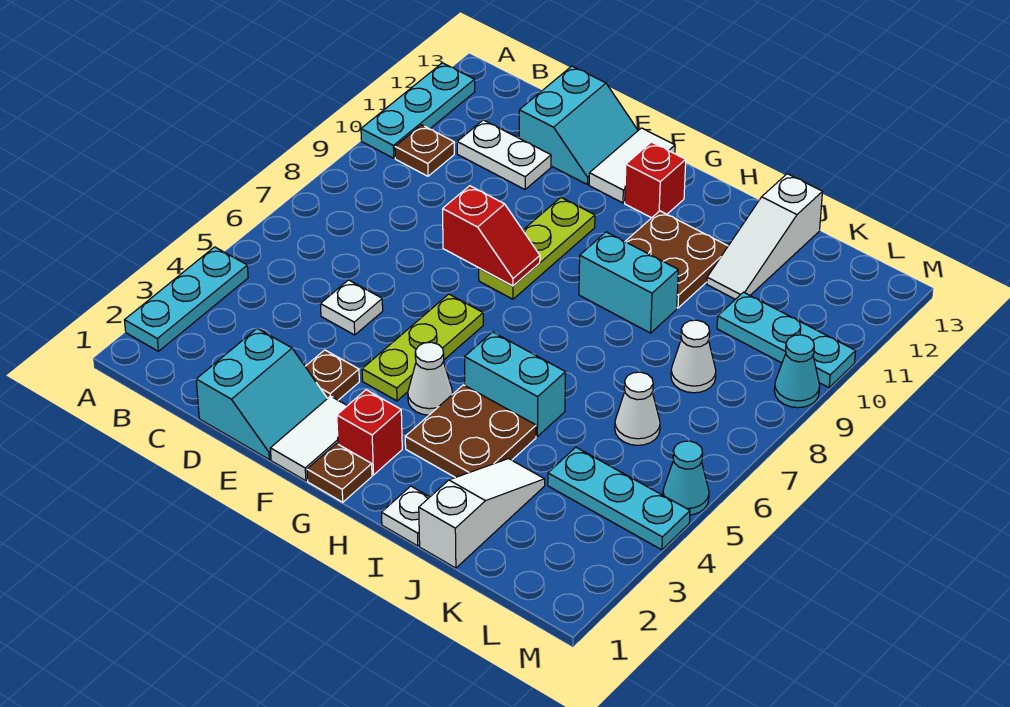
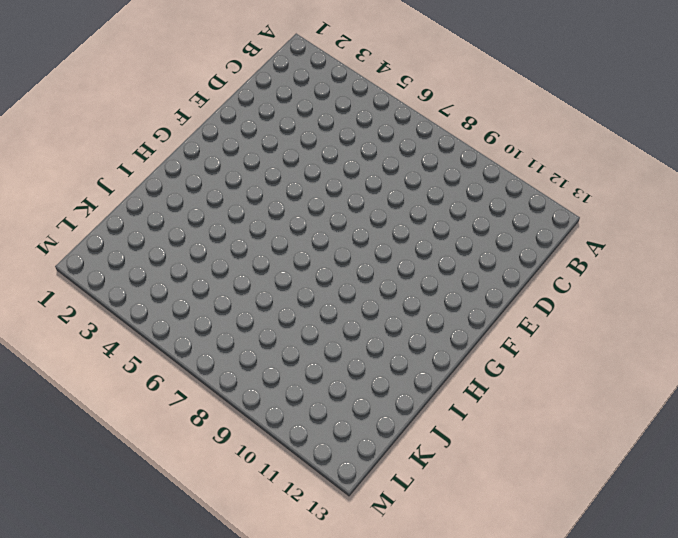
none -> cyan 1x3 plate [125,247,248,351]
none -> cyan 1x3 plate [361,63,475,158]
none -> brown 1x1 plate [395,125,454,176]
none -> white 1x2 plate [457,120,551,189]

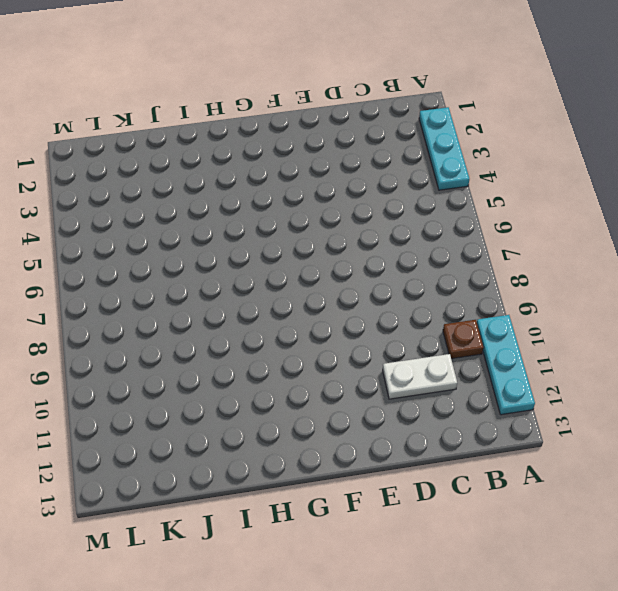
none -> cyan 2x2 slope [196,328,327,459]
none -> white 1x1 plate [320,280,383,335]
none -> cyan 2x2 slope [519,66,638,184]
none -> brown 1x1 plate [305,350,359,400]

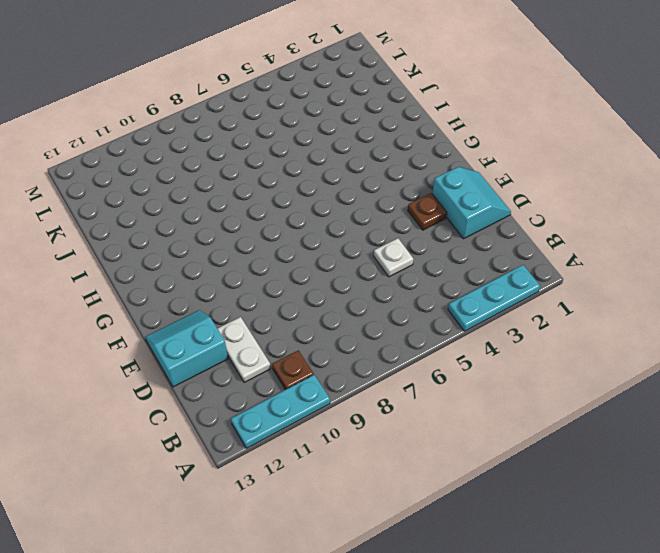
cyan 2x2 slope [433,167,511,239] -> cyan 2x2 slope turned to [196,328,327,459]
none -> white 1x2 tile [270,396,347,481]
none -> lime 1x3 plate [362,294,483,401]
none -> lime 1x3 plate [479,198,595,299]
none -> white 1x2 tile [589,128,675,203]

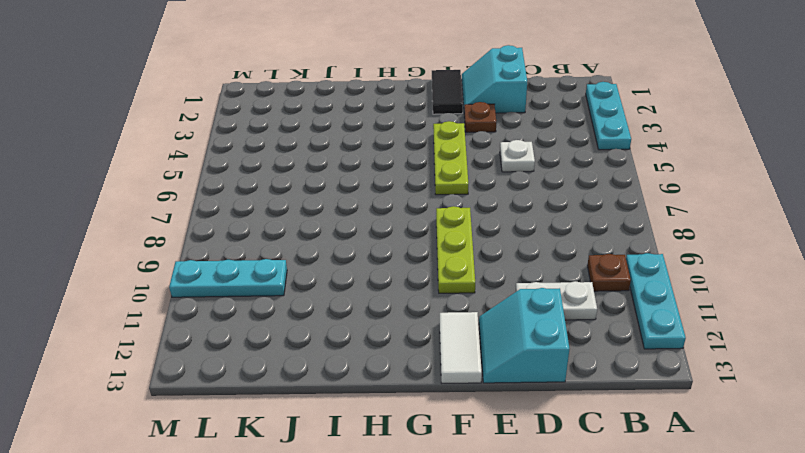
black 1x2 tile [432,70,463,114] -> white 1x2 tile [270,396,347,481]
none -> brown 1x1 plate [307,444,372,502]
none -> red 1x1 brick [337,390,402,475]
none -> white 1x1 cone [408,342,453,415]
none -> red 1x1 brick [625,142,686,218]

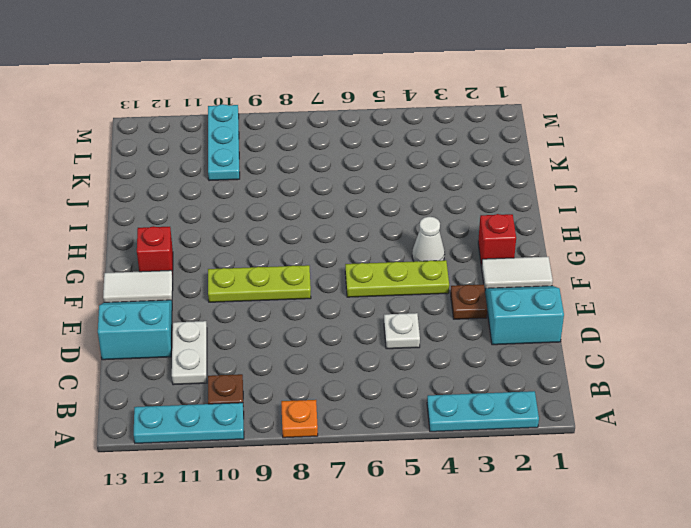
orange 1x1 plate [281,400,318,438] -> none
none -> brown 1x1 plate [307,444,372,502]
none -> brown 2x2 plate [405,385,536,478]
none -> cyan 1x2 brick [465,332,566,436]
none -> cyan 1x2 brick [579,232,678,333]

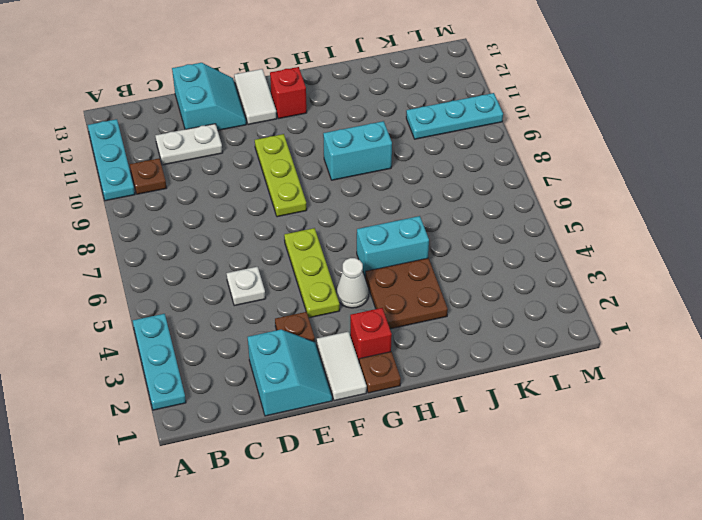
none -> brown 2x2 plate [625,211,728,308]
none -> white 1x1 plate [382,486,429,546]
none -> white 1x3 slope [419,459,545,568]
none -> white 1x3 slope [707,174,822,299]

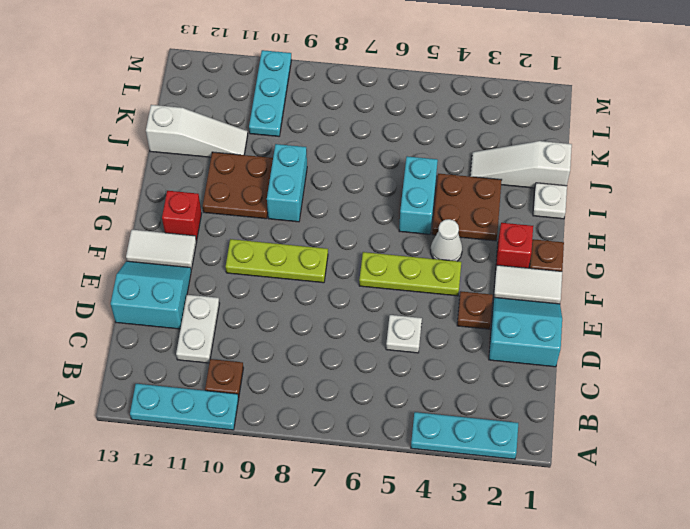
none -> cyan 1x3 plate [548,447,690,550]
none -> white 1x1 cone [615,372,660,445]
none -> white 1x1 cone [671,320,716,393]
none -> cyan 1x1 cone [663,441,709,515]

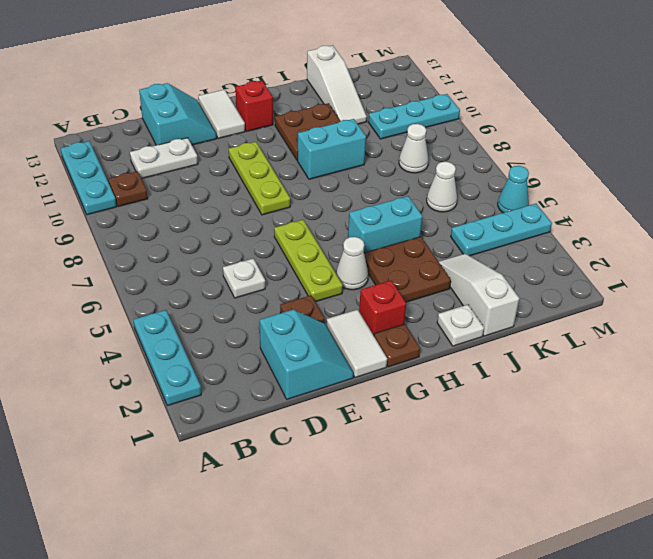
none -> cyan 1x1 cone [774,335,820,408]
none -> red 1x2 slope [443,186,540,286]

